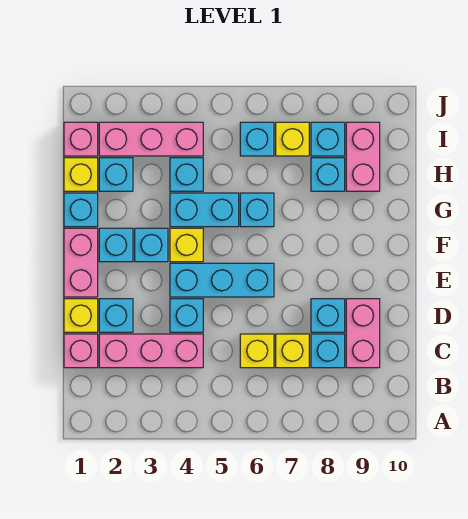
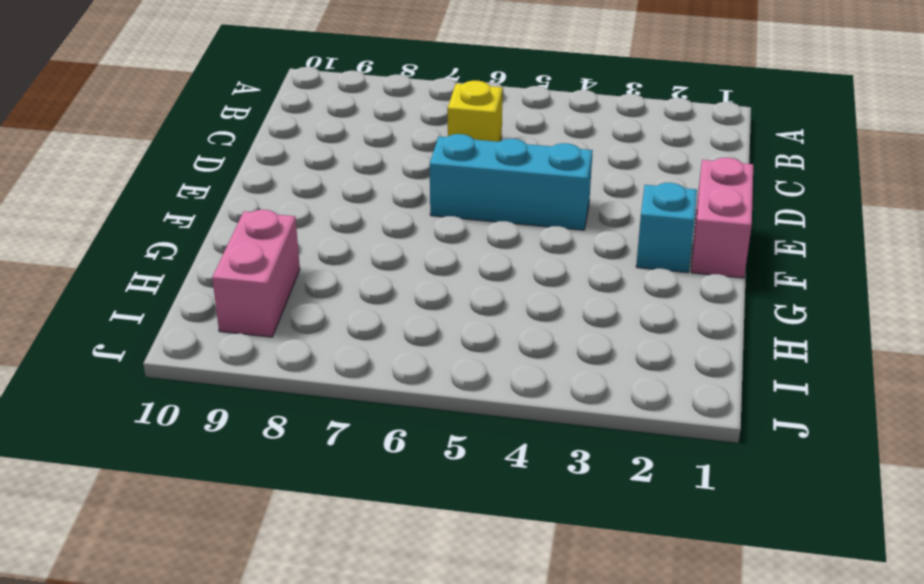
none -> pink 1x1 brick [64,334,98,368]
none -> pink 1x3 brick [99,334,203,368]
none -> yellow 1x1 brick [276,334,309,368]

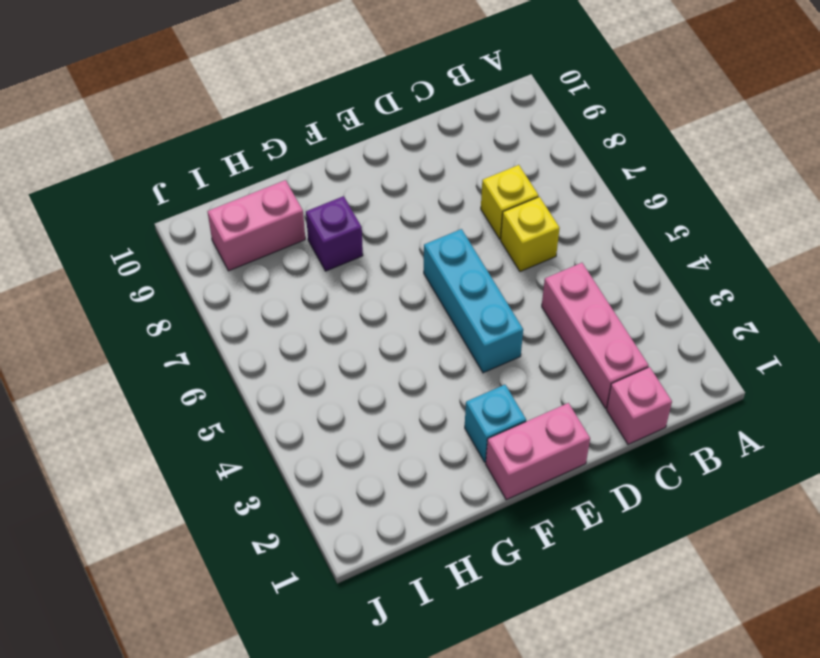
purple 1x1 brick [306,196,363,271] -> none
none -> cyan 1x1 brick [311,334,345,368]
none -> pink 1x2 brick [346,299,380,368]
none -> yellow 1x1 brick [64,299,98,332]

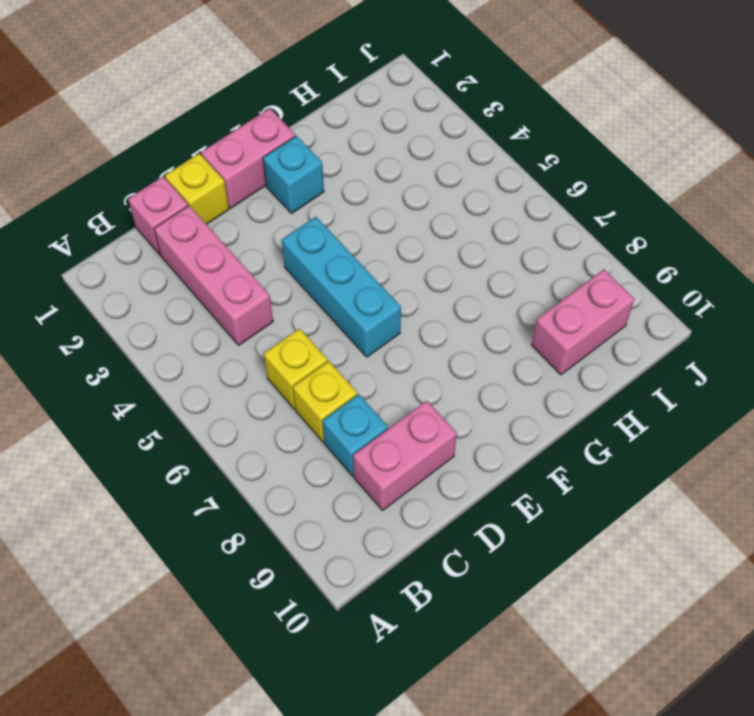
none -> cyan 1x1 brick [99,299,133,332]
none -> cyan 1x1 brick [170,299,203,332]
none -> cyan 1x1 brick [311,299,345,332]

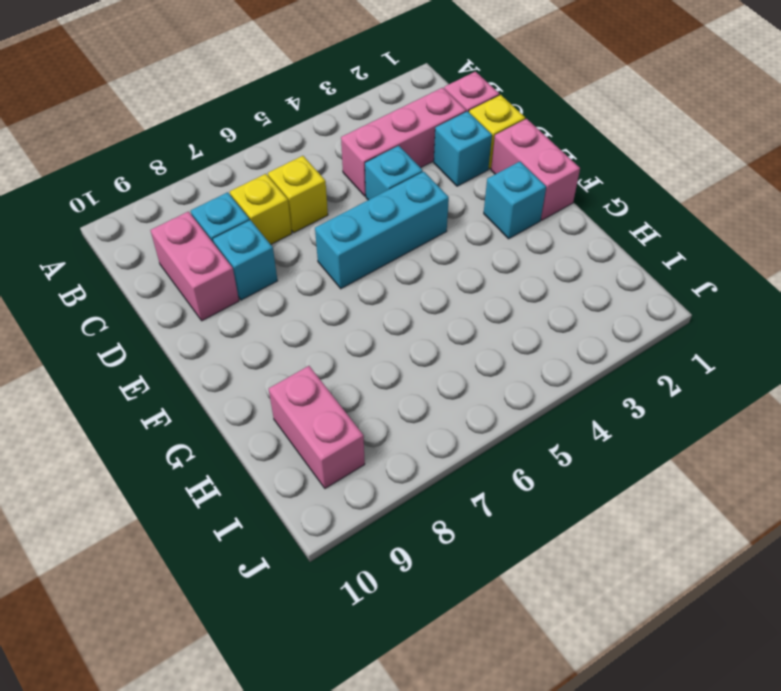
none -> cyan 1x1 brick [135,228,168,262]
none -> yellow 1x1 brick [170,228,203,262]
none -> cyan 1x1 brick [64,193,98,227]

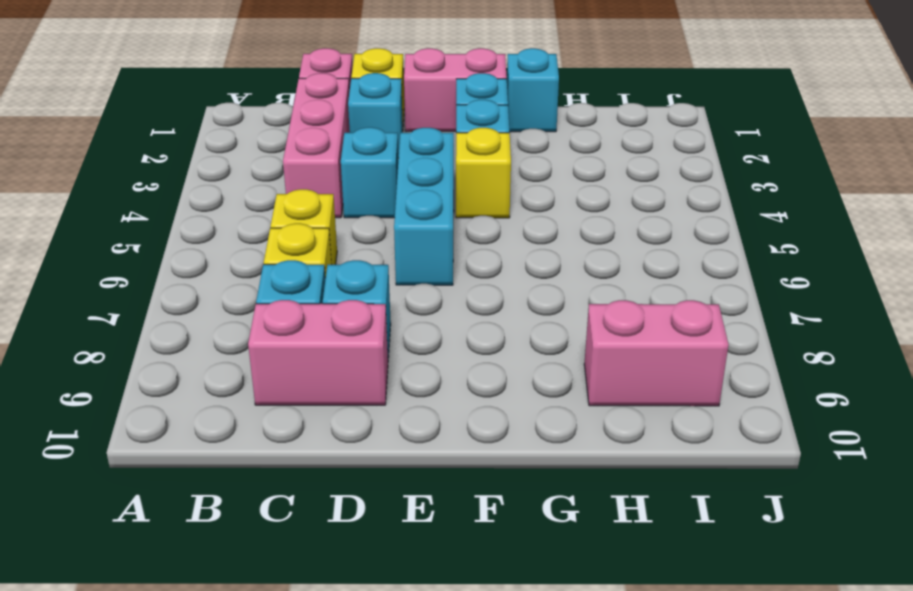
none -> cyan 1x2 brick [170,193,239,227]
none -> cyan 1x1 brick [240,193,274,227]
none -> yellow 1x1 brick [64,158,98,191]

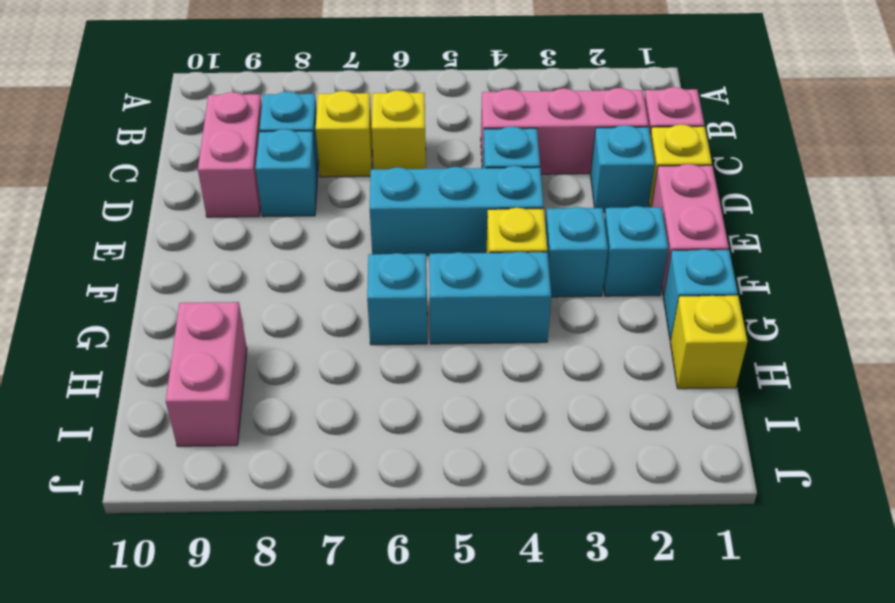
none -> cyan 1x1 brick [99,158,133,191]
none -> cyan 1x1 brick [170,158,203,191]
none -> cyan 1x1 brick [311,158,345,191]

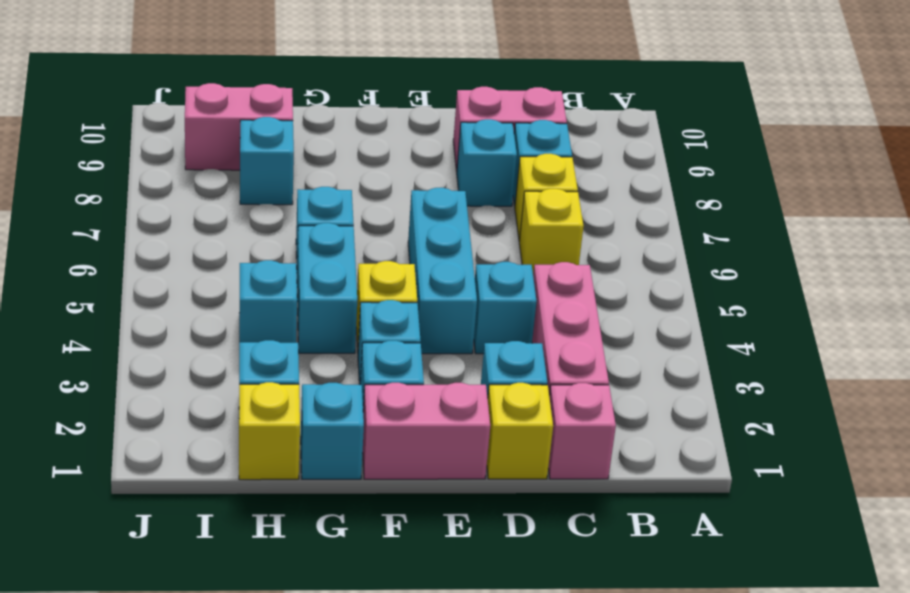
none -> pink 1x1 brick [64,122,98,156]
none -> pink 1x3 brick [99,122,203,156]
none -> cyan 1x1 brick [240,122,274,156]

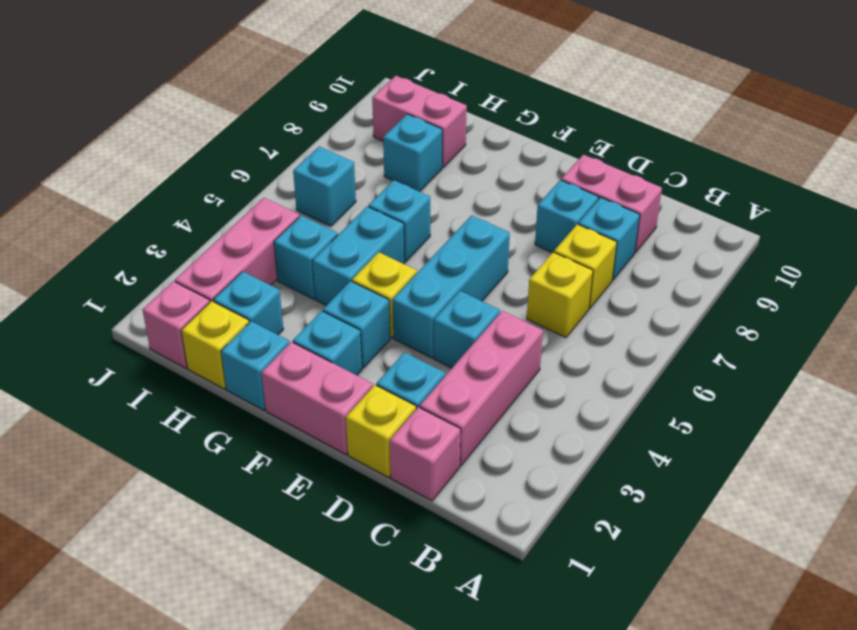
none -> yellow 1x1 brick [276,122,309,156]
none -> cyan 1x1 brick [311,122,345,156]

